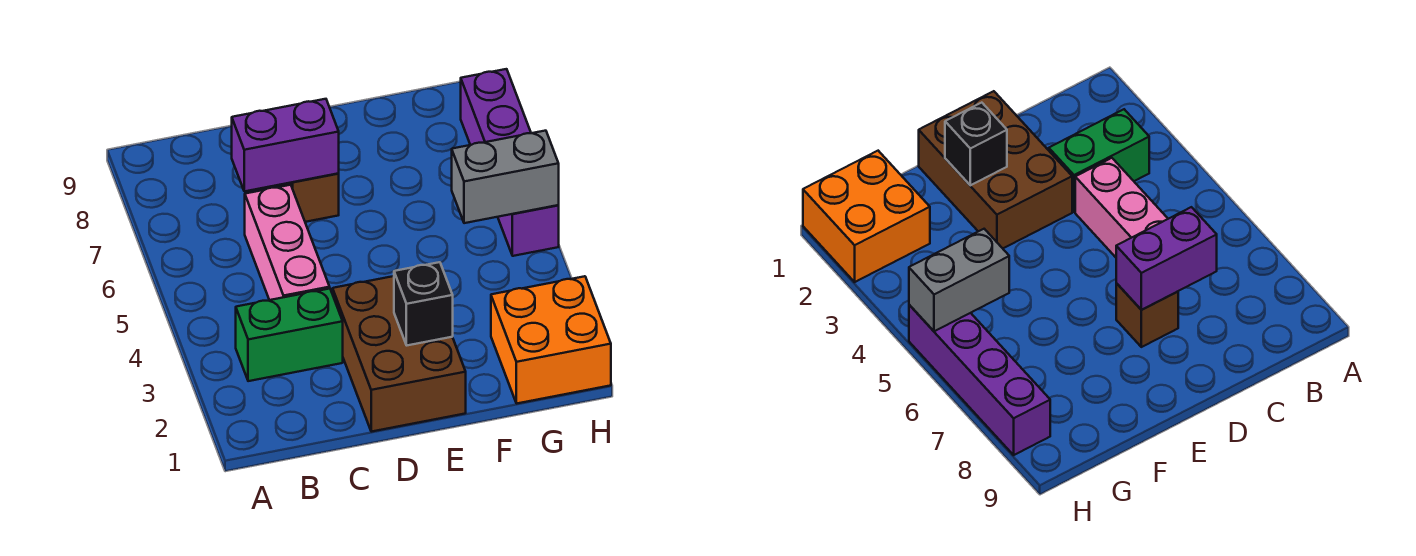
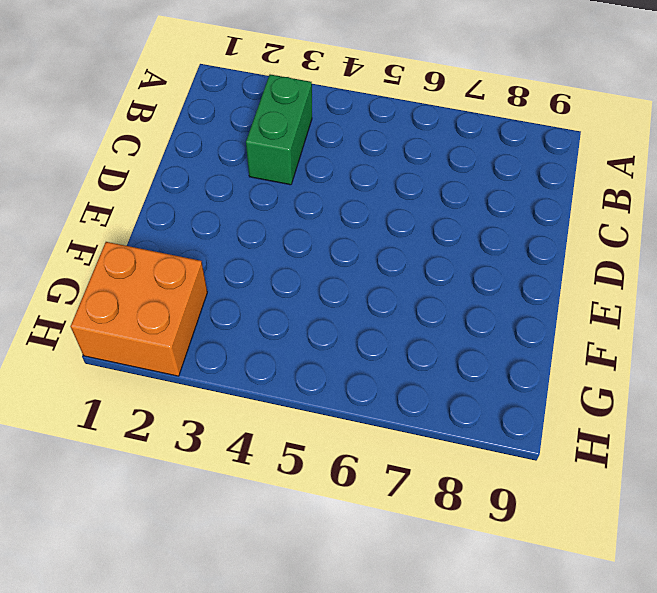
none -> pink 1x3 brick [245,185,330,300]
none -> brown 2x3 brick [333,276,466,432]

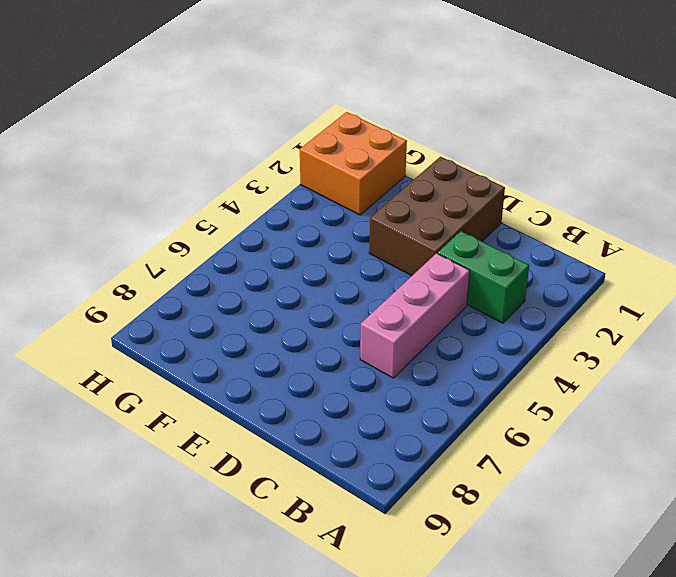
none -> brown 1x1 brick [280,173,339,222]
none -> purple 1x4 brick [461,69,559,256]

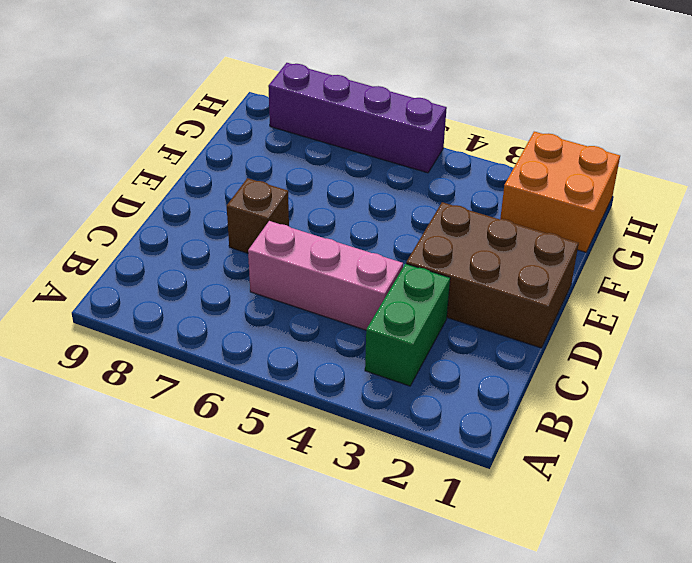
none -> purple 1x2 brick [232,99,339,191]
none -> black 1x1 brick [394,262,453,345]

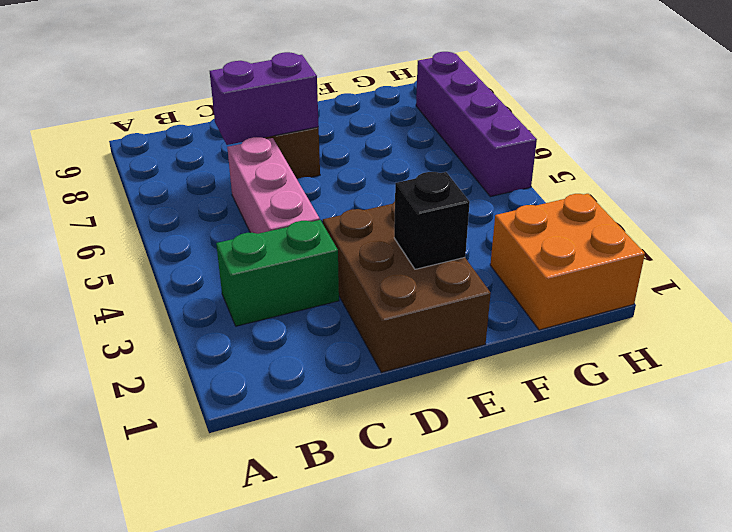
none -> grey 1x2 brick [452,131,559,223]

